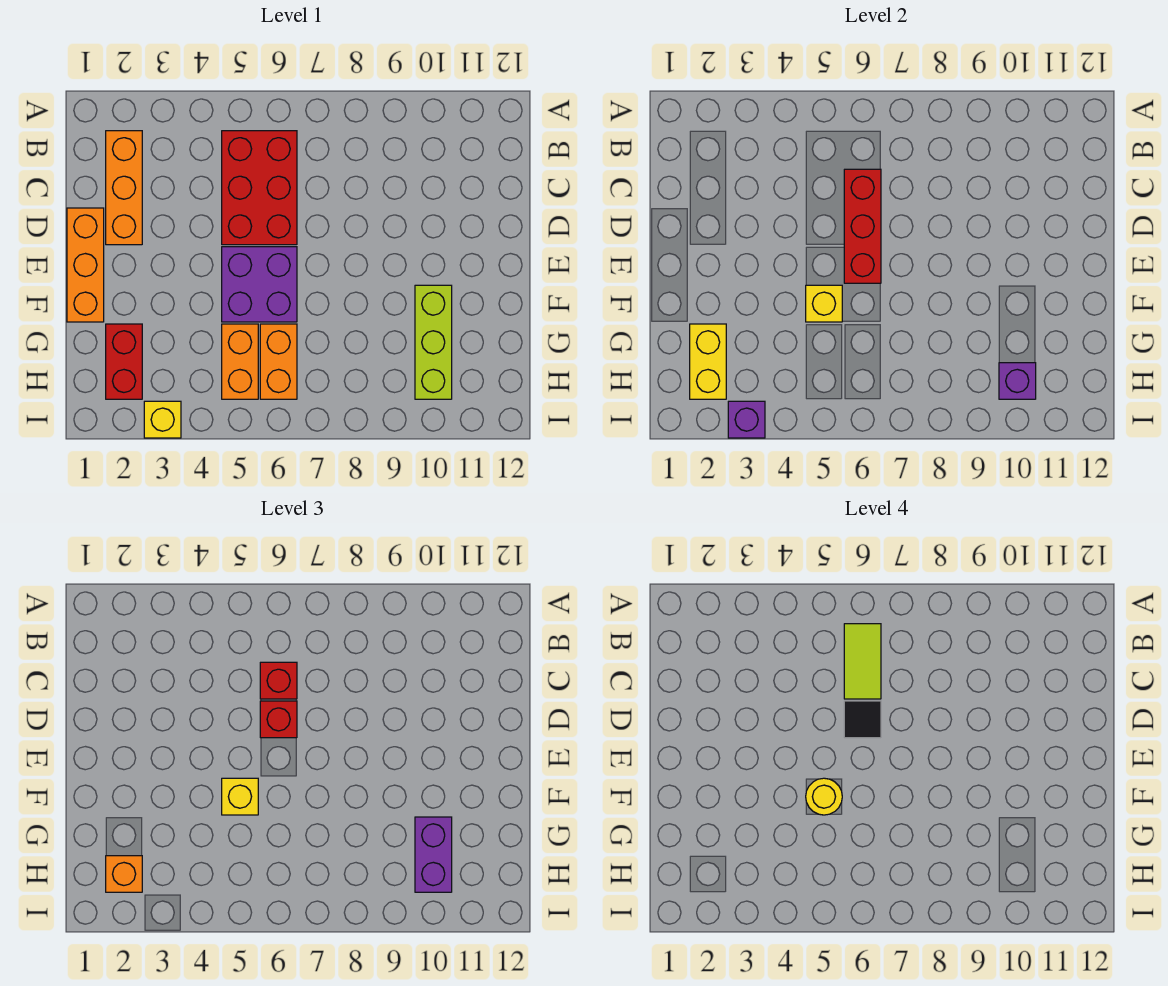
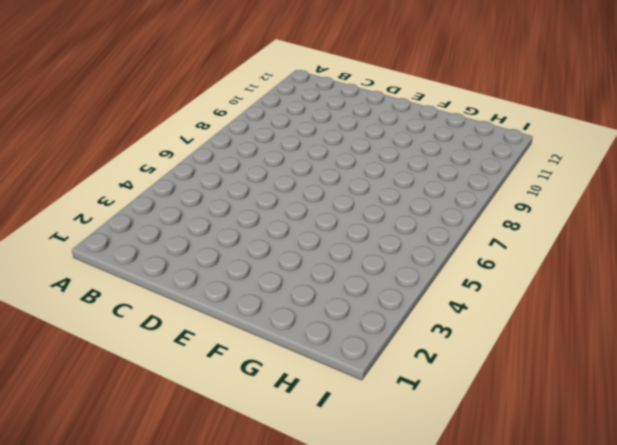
none -> orange 1x3 brick [106,131,142,245]
none -> red 2x3 brick [222,131,297,245]
none -> orange 1x3 brick [67,208,104,322]

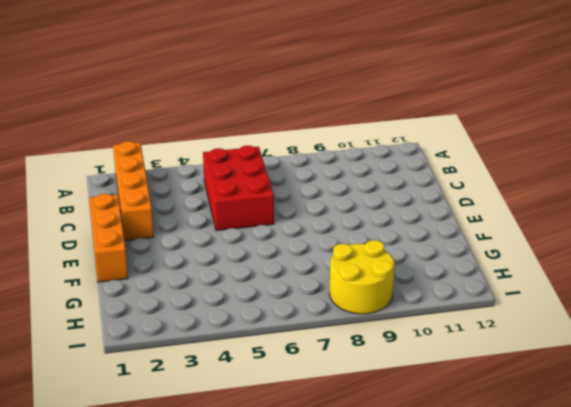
orange 1x4 brick [113,141,154,241] -> orange 1x3 brick [106,131,142,245]
yellow 2x2 round brick [329,240,394,314] -> none
none -> purple 2x2 brick [222,247,297,322]
none -> lime 1x3 brick [415,285,452,399]
none -> red 1x2 brick [106,324,142,399]

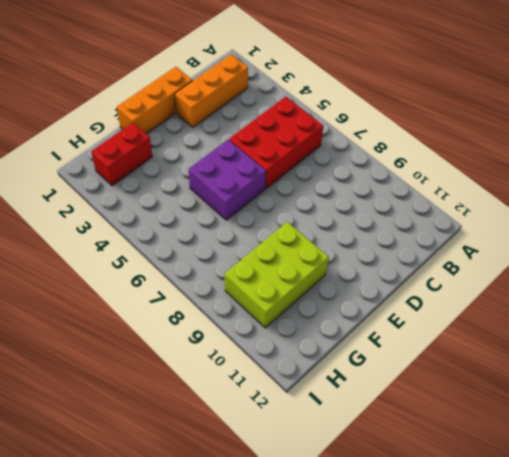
lime 2x3 brick [225,222,329,328] -> lime 1x3 brick [415,285,452,399]
none -> orange 1x2 brick [222,324,258,399]
none -> orange 1x2 brick [260,324,297,399]
none -> yellow 1x1 brick [144,401,181,438]

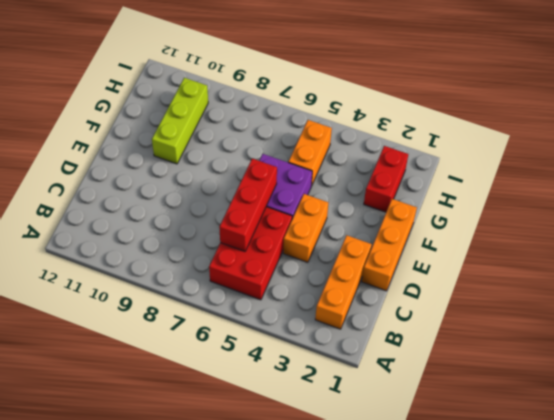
orange 1x2 brick [283,194,328,262] -> orange 1x2 brick moved to [260,324,297,399]
none -> yellow 1x1 brick [144,401,181,438]
none -> yellow 1x1 brick [806,285,842,322]
none -> yellow 1x2 brick [690,324,726,399]

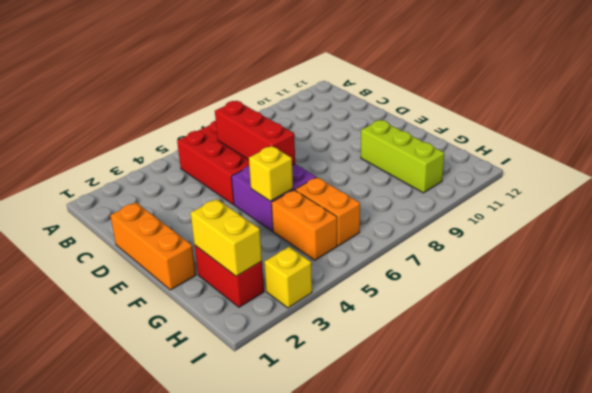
none -> orange 1x3 brick [106,131,142,245]
none -> purple 1x1 brick [999,363,1036,399]
none -> purple 1x1 brick [728,401,765,438]

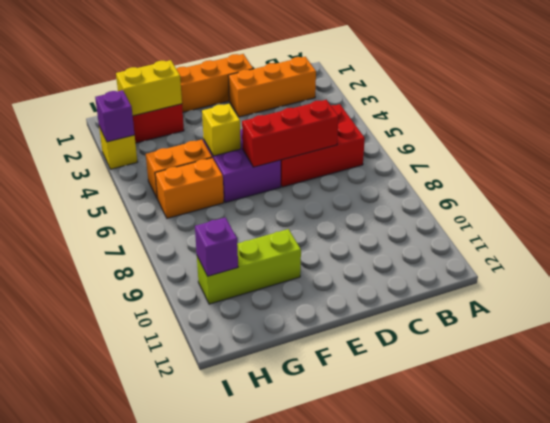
none -> red 1x1 brick [260,662,297,699]
none -> red 1x1 brick [260,701,297,738]
none -> yellow 1x1 brick [222,778,258,815]

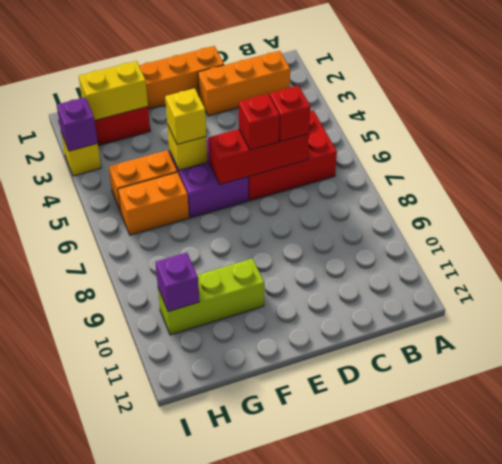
none -> purple 1x2 brick [415,817,452,892]
none -> orange 1x1 brick [106,856,142,892]
none -> lime 1x2 tile [844,624,881,699]

